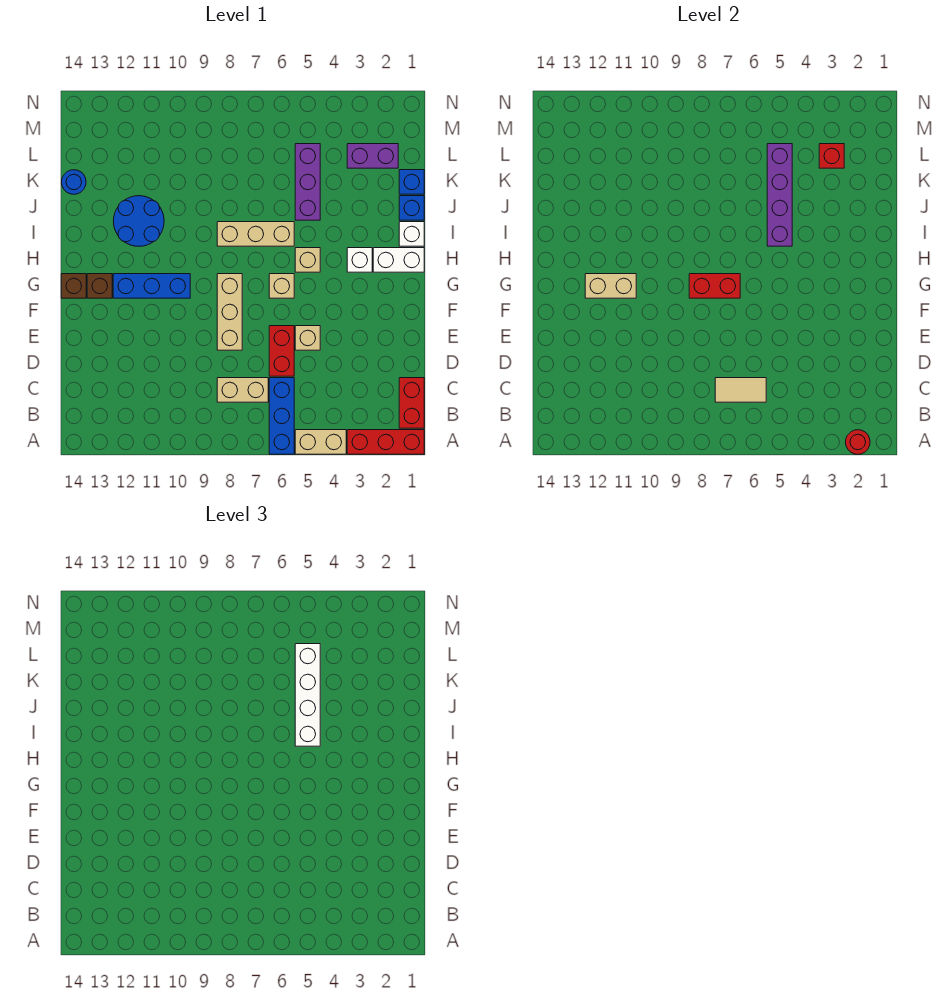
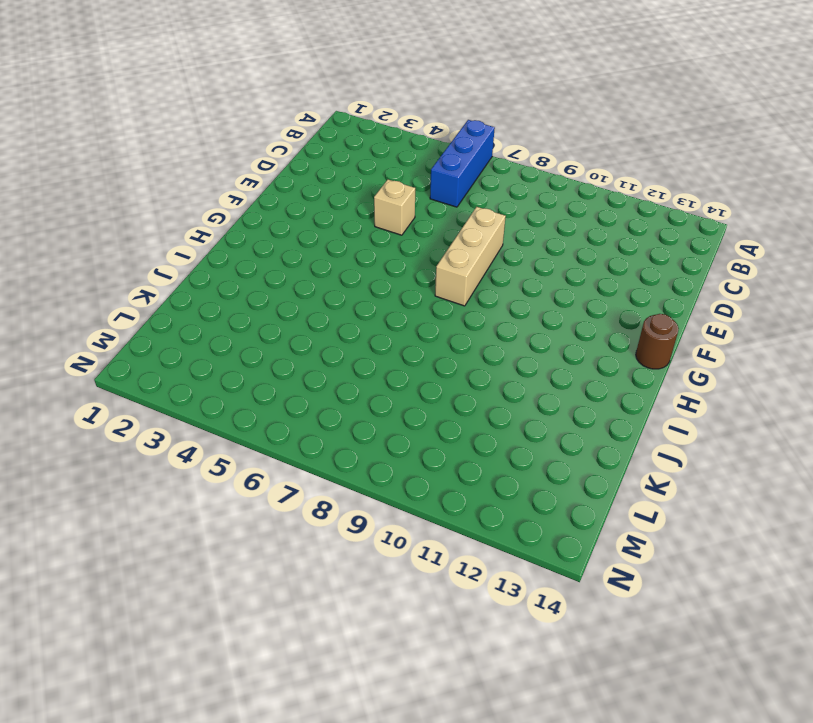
brown 1x1 round brick [636,314,679,369] -> brown 1x1 brick [61,274,86,298]
none -> red 1x3 brick [347,430,424,454]
none -> tan 1x2 brick [295,430,346,454]
none -> red 1x2 brick [399,378,424,428]
none -> tan 1x2 brick [217,378,268,402]

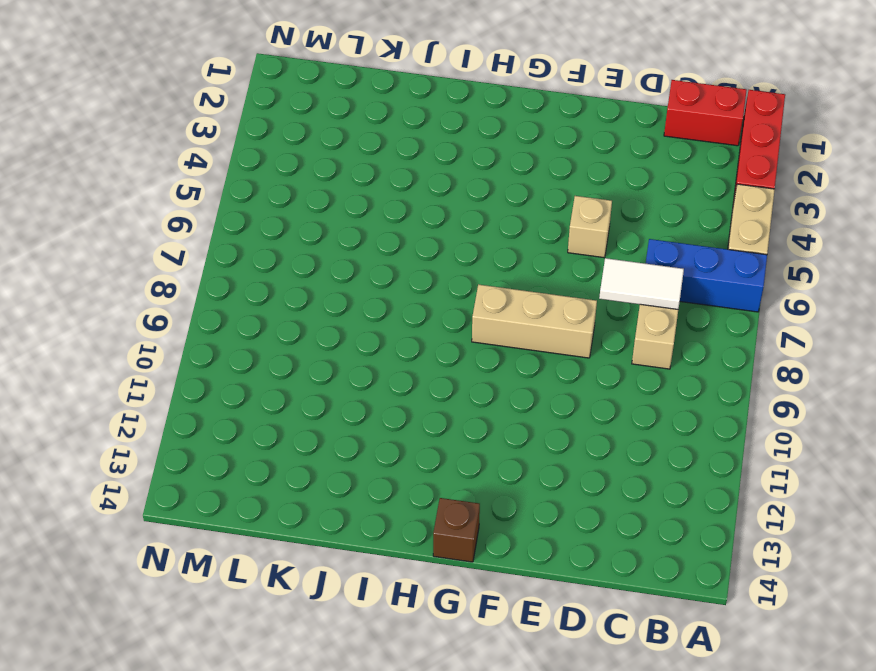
white 1x2 tile [599,258,684,309] -> tan 1x2 tile [715,378,766,402]
none -> red 1x2 brick [269,326,294,376]
none -> tan 1x1 brick [269,274,294,298]
none -> blue 1x3 brick [113,274,190,298]
none -> brown 1x1 brick [87,274,112,298]

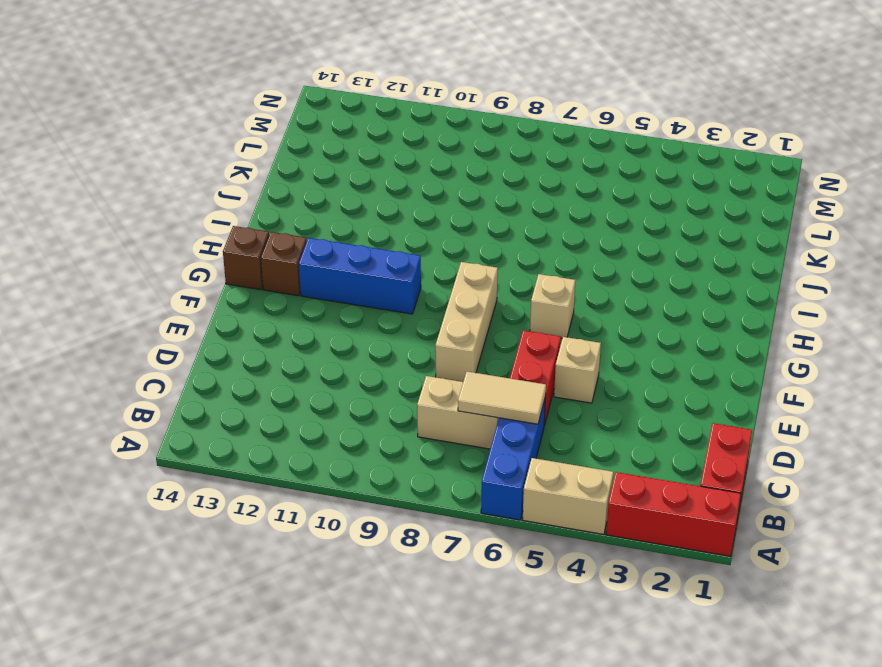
none -> white 1x2 brick [373,248,424,272]
none -> white 1x1 brick [347,248,372,272]
none -> tan 1x1 brick [295,248,320,272]
none -> white 1x1 brick [399,222,424,246]

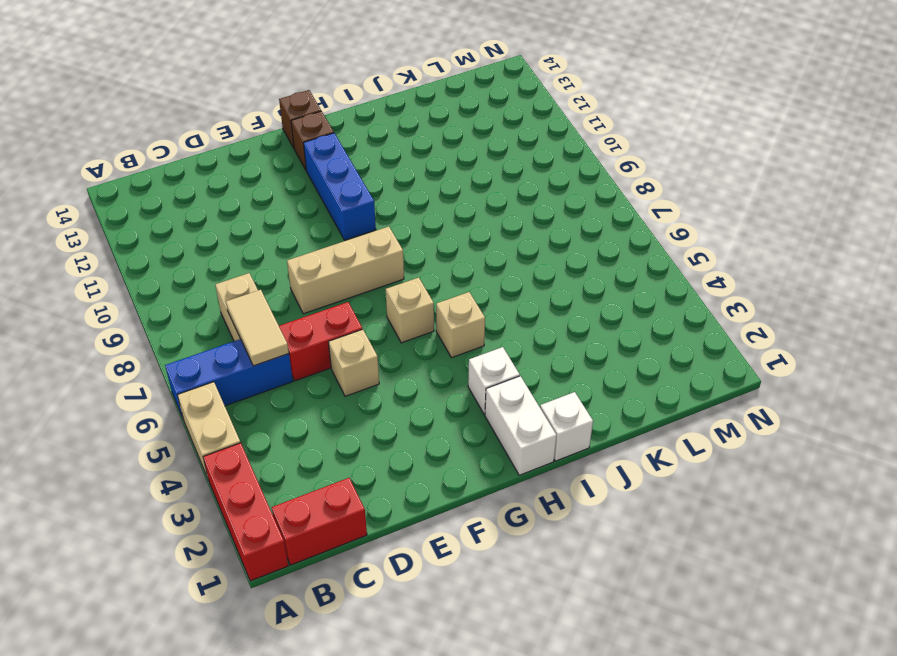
none -> tan 1x3 brick [217,222,294,246]
none -> blue 2x2 round brick [113,196,164,246]
none -> blue 1x1 brick [399,196,424,220]
none -> purple 1x3 brick [295,144,320,220]

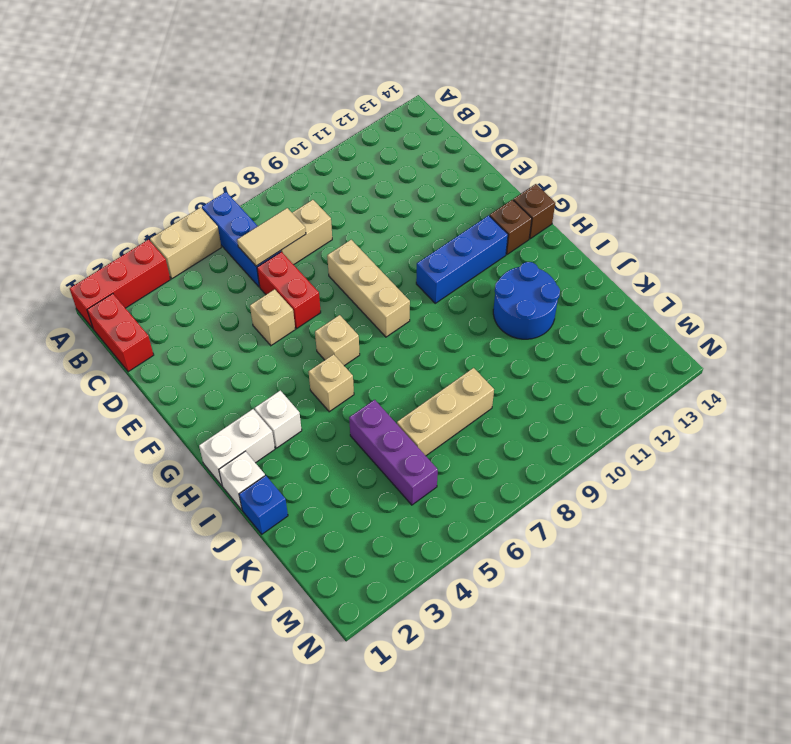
tan 1x3 brick [397,368,494,456] -> tan 1x3 brick moved to [217,222,294,246]
none -> blue 1x1 brick [399,170,424,194]
none -> blue 1x1 round brick [62,170,86,194]
none -> purple 1x2 brick [347,144,398,168]
none -> red 1x1 round brick [846,430,870,454]

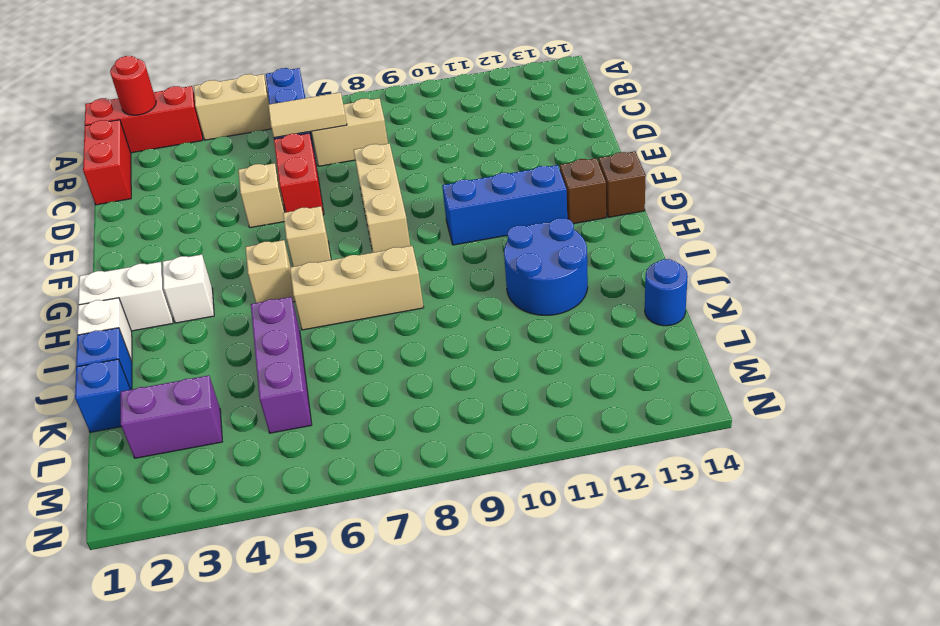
none -> red 1x2 brick [689,274,740,298]
none -> tan 1x2 brick [585,274,636,298]
none -> purple 1x4 brick [767,144,792,246]
none -> red 1x1 brick [819,144,844,168]

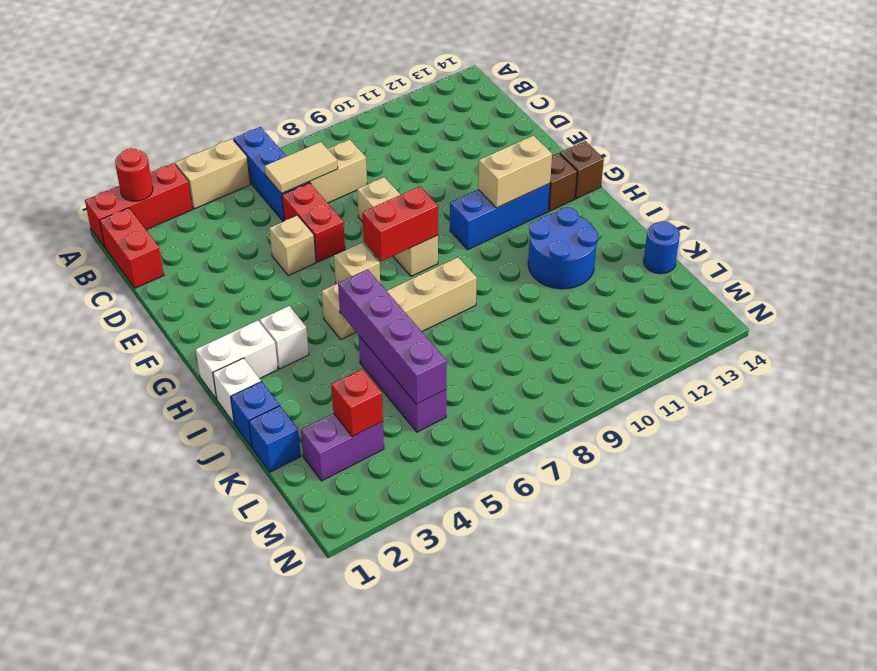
none -> white 1x4 brick [295,644,320,746]

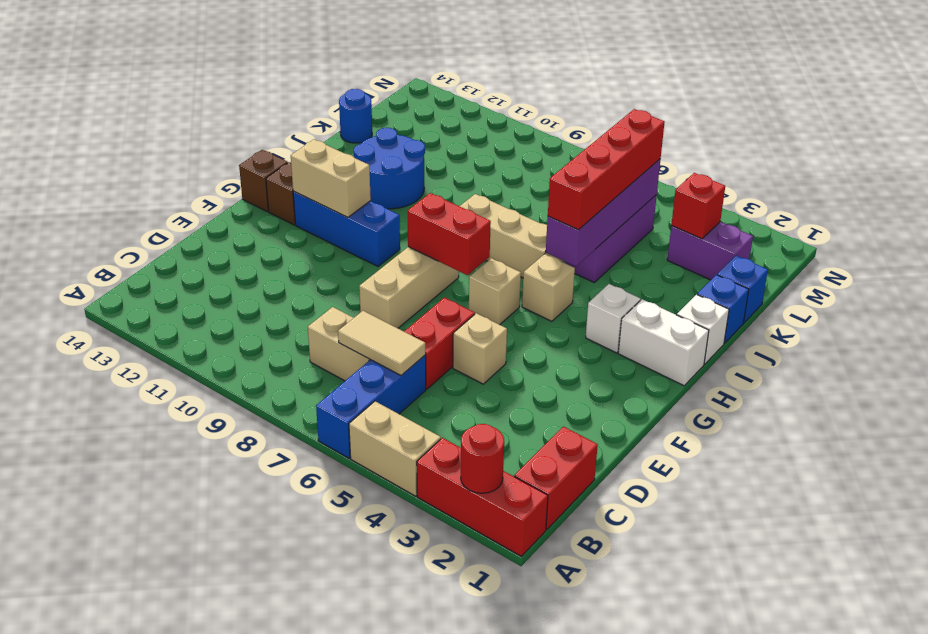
red 1x4 brick [548,109,665,230] -> white 1x4 brick [295,644,320,746]

